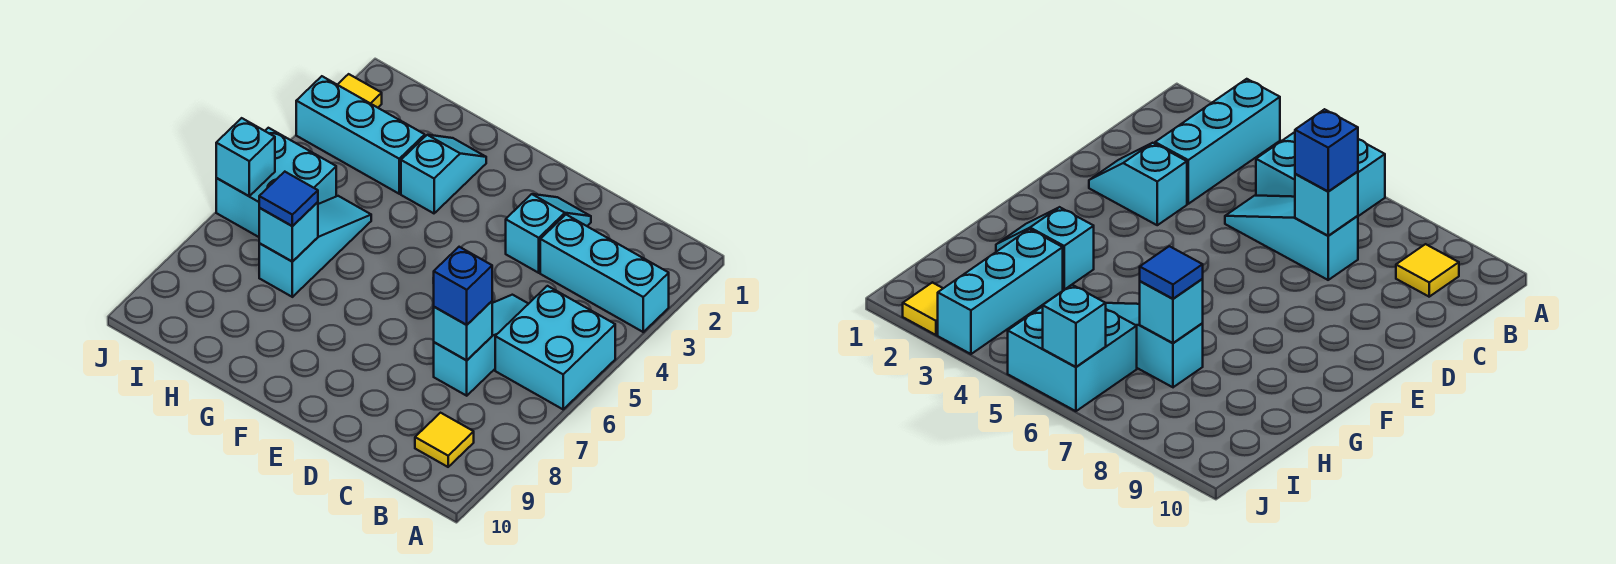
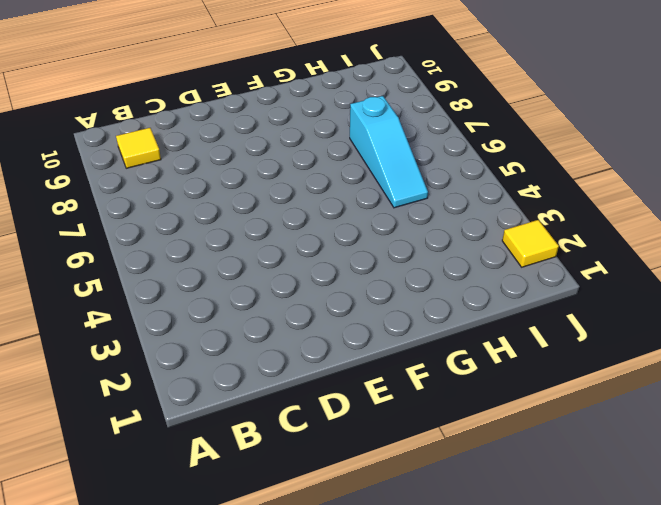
none -> cyan 1x3 brick [540,215,669,332]
none -> cyan 2x2 brick [495,286,615,409]
none -> cyan 1x3 slope [434,295,528,396]

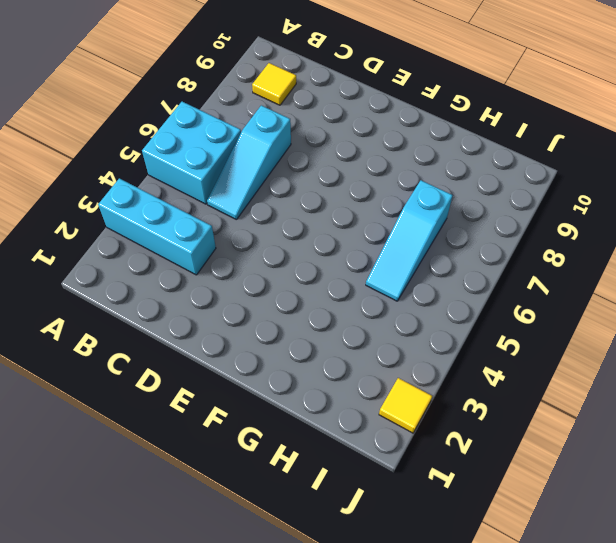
none -> cyan 1x2 slope [506,194,591,273]
none -> cyan 1x2 slope [401,135,486,213]
none -> cyan 1x3 brick [296,76,425,194]

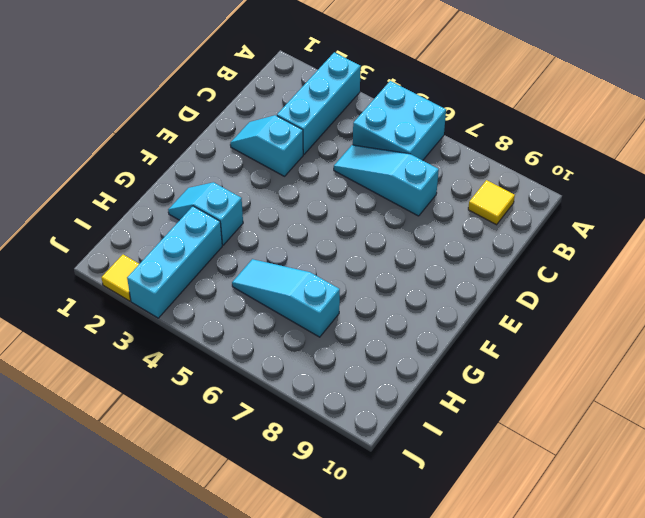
none -> cyan 2x2 brick [216,128,336,237]
none -> cyan 1x1 brick [434,301,492,360]
none -> cyan 1x1 brick [259,202,318,262]

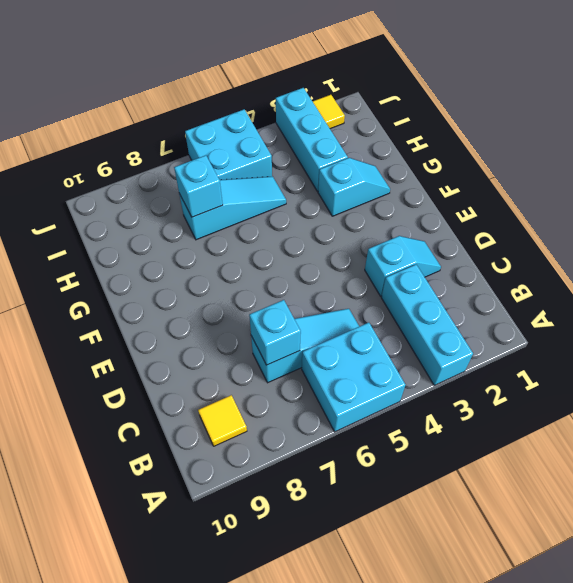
none -> cyan 1x1 brick [216,118,275,196]
none -> blue 1x1 brick [434,247,492,325]
none -> blue 1x1 tile [259,172,318,226]

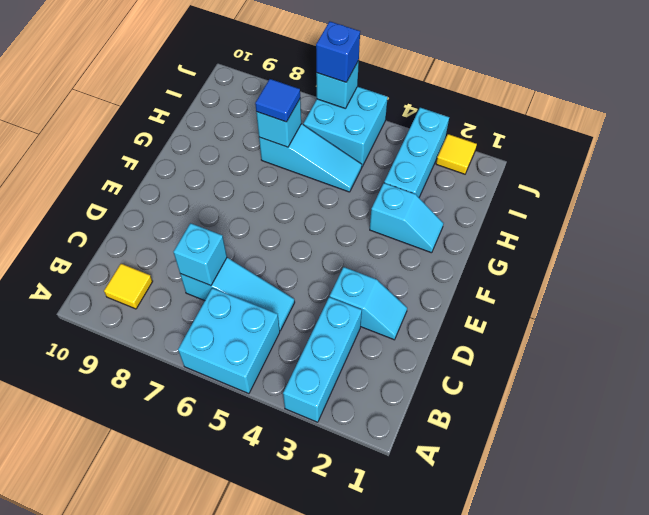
blue 1x1 brick [316,21,360,82] -> blue 1x1 brick moved to [434,247,492,325]

